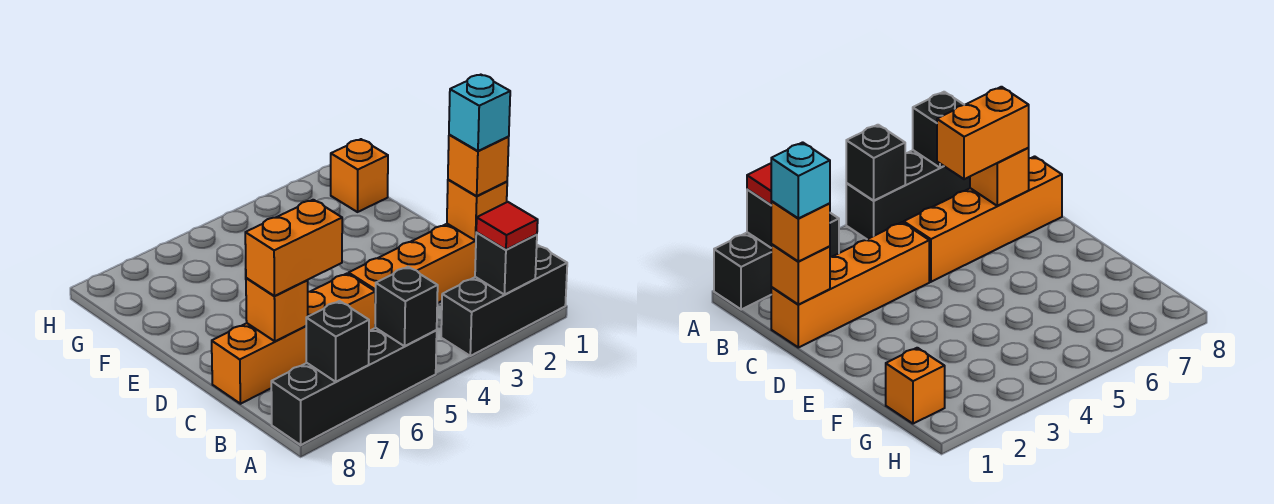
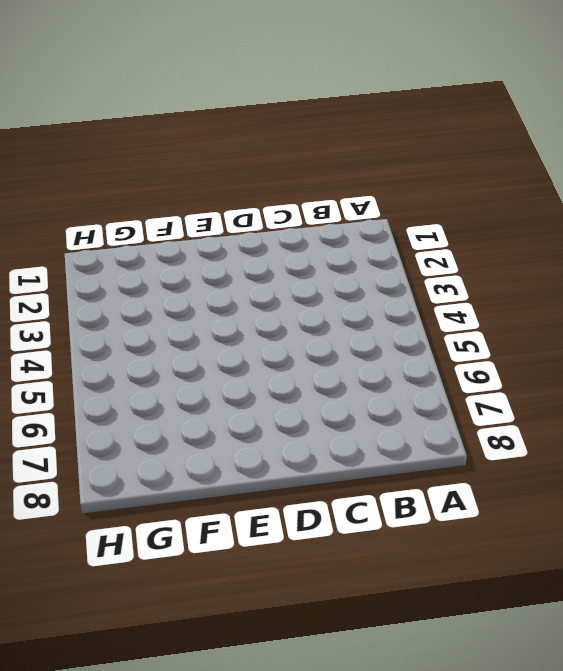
none -> black 1x3 brick [441,245,567,356]
none -> black 1x4 brick [271,328,437,445]
none -> orange 1x4 brick [349,224,476,303]

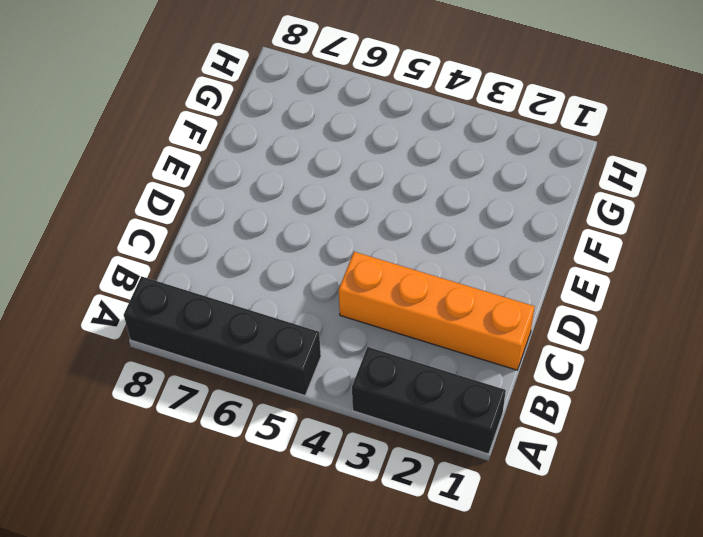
none -> orange 1x4 brick [212,274,376,404]
none -> orange 1x1 brick [331,139,388,212]
none -> black 1x1 brick [475,233,537,295]

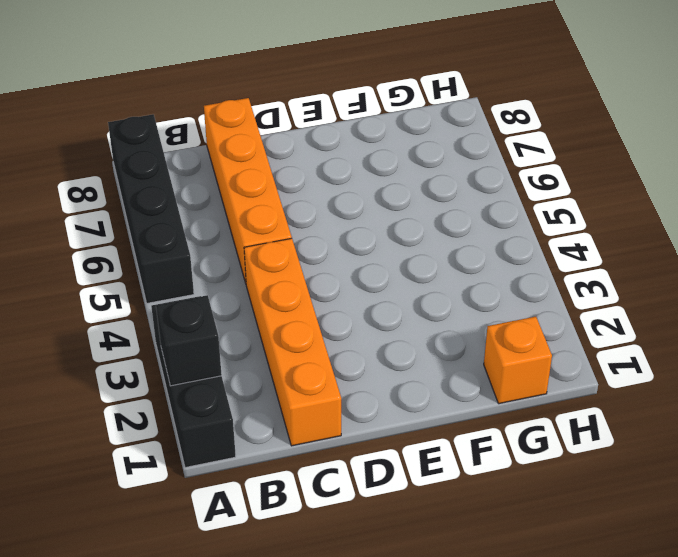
none -> black 1x1 brick [375,267,438,346]
none -> black 1x1 brick [306,301,369,382]
none -> orange 1x1 brick [447,180,507,241]

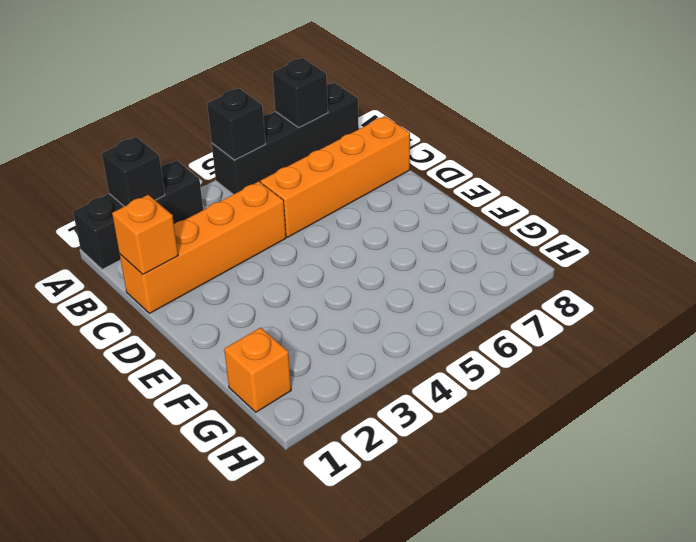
none -> orange 1x1 brick [246,278,308,341]
none -> red 1x1 tile [476,202,538,250]
none -> orange 1x1 brick [448,135,509,196]

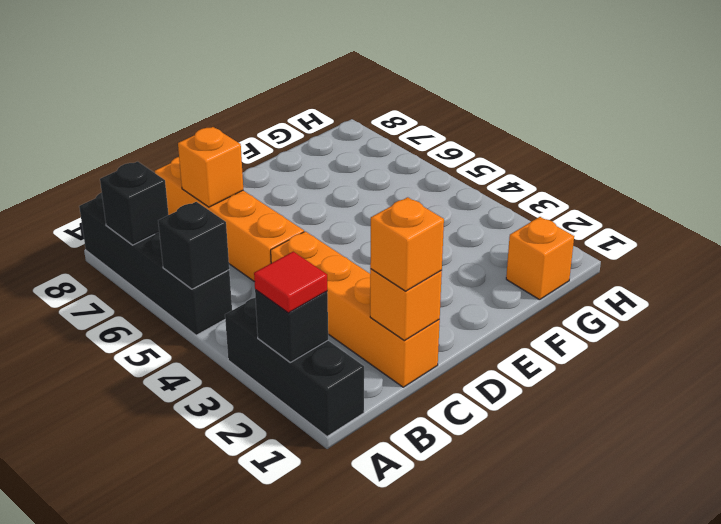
none -> orange 1x2 brick [245,200,342,296]
none -> cyan 1x1 brick [449,75,510,151]

